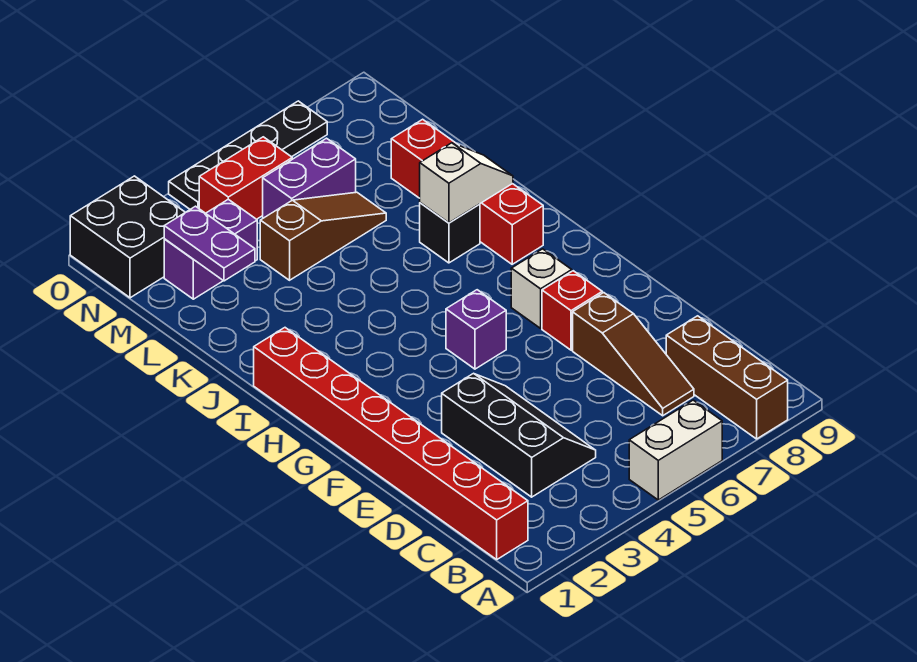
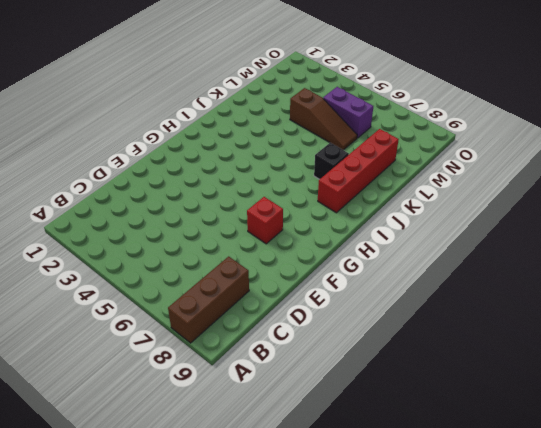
none -> white 1x2 brick [629,400,722,500]
none -> red 1x8 brick [254,328,528,559]
none -> black 2x3 slope [442,373,596,497]

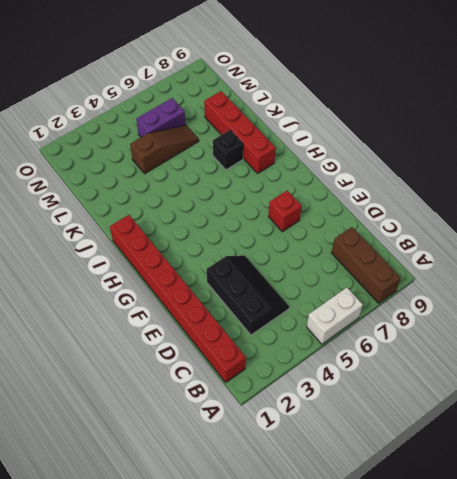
none -> brown 1x3 slope [573,293,694,416]
none -> purple 1x1 brick [446,290,506,369]
none -> white 1x1 brick [511,249,572,328]

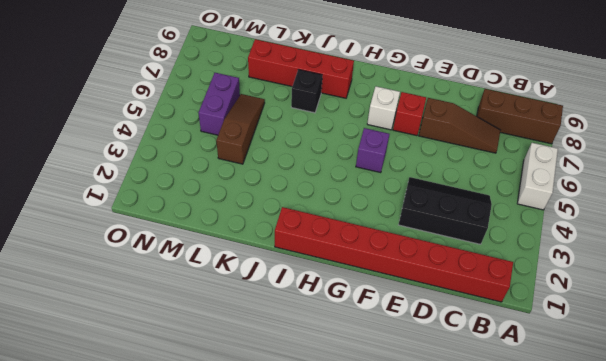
none -> purple 1x2 brick [164,199,257,299]
none -> black 2x2 brick [70,176,185,298]
none -> red 1x2 brick [199,137,292,219]

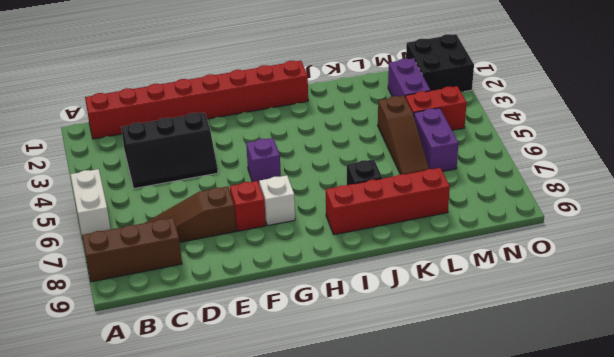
red 1x2 brick [405,86,467,130] -> red 1x2 brick turned to [199,137,292,219]
none -> black 1x4 plate [169,101,327,209]
none -> white 1x2 slope [420,143,513,223]
none -> purple 1x2 plate [164,206,255,281]

